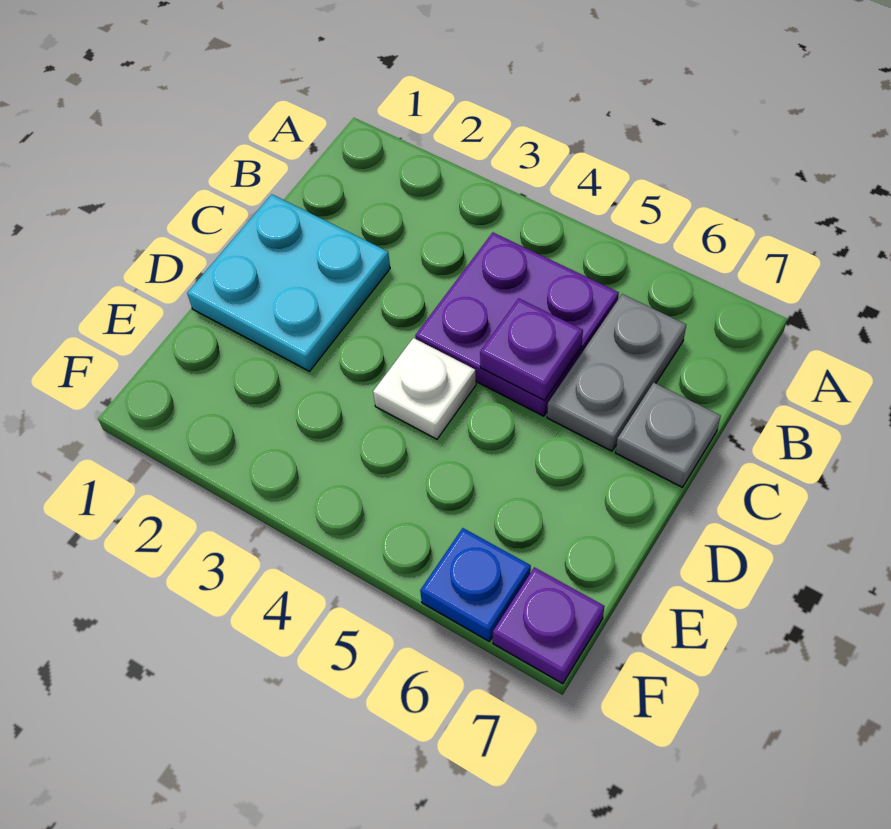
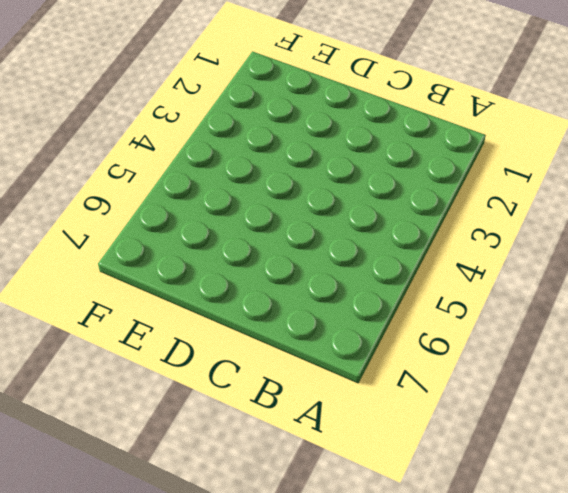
none -> purple 2x2 plate [415,233,619,416]
none -> grey 1x2 plate [547,294,686,451]

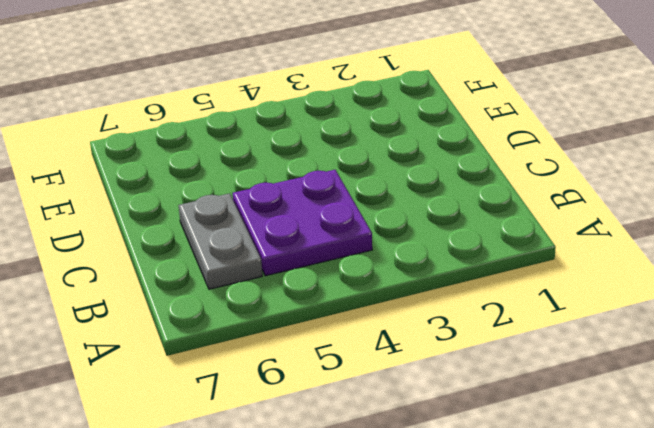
none -> cyan 2x2 plate [187,194,390,371]
none -> grey 1x1 plate [615,383,721,487]

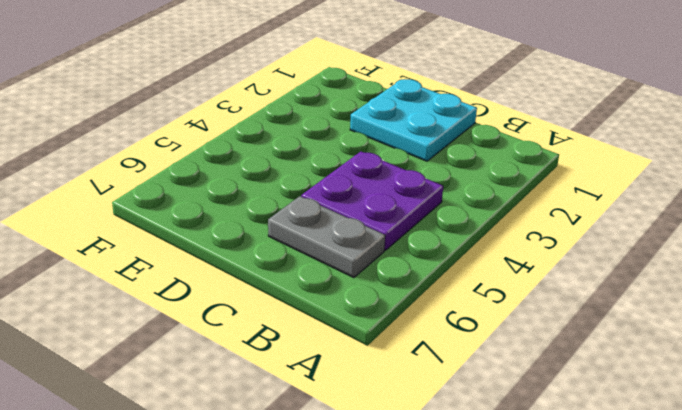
none -> grey 1x1 plate [615,383,721,487]
none -> white 1x1 plate [373,338,476,439]

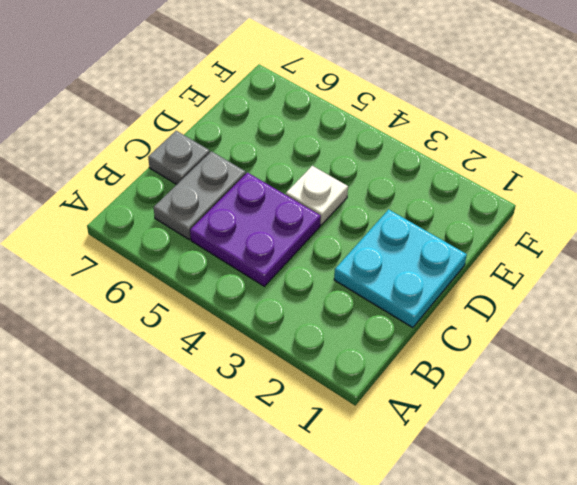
none -> blue 1x1 plate [420,528,531,641]
none -> purple 1x1 plate [493,567,604,684]

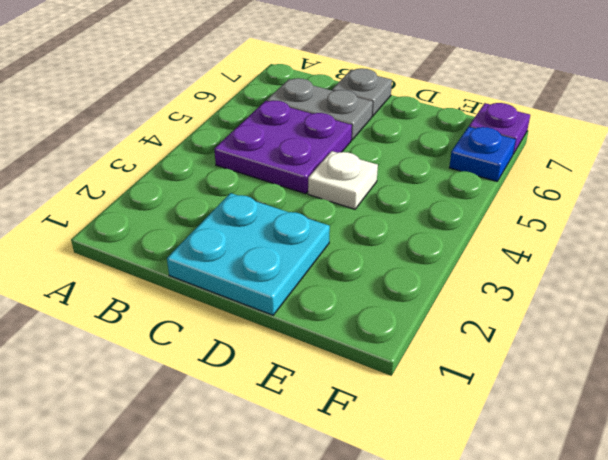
none -> purple 1x1 plate [480,298,583,400]

